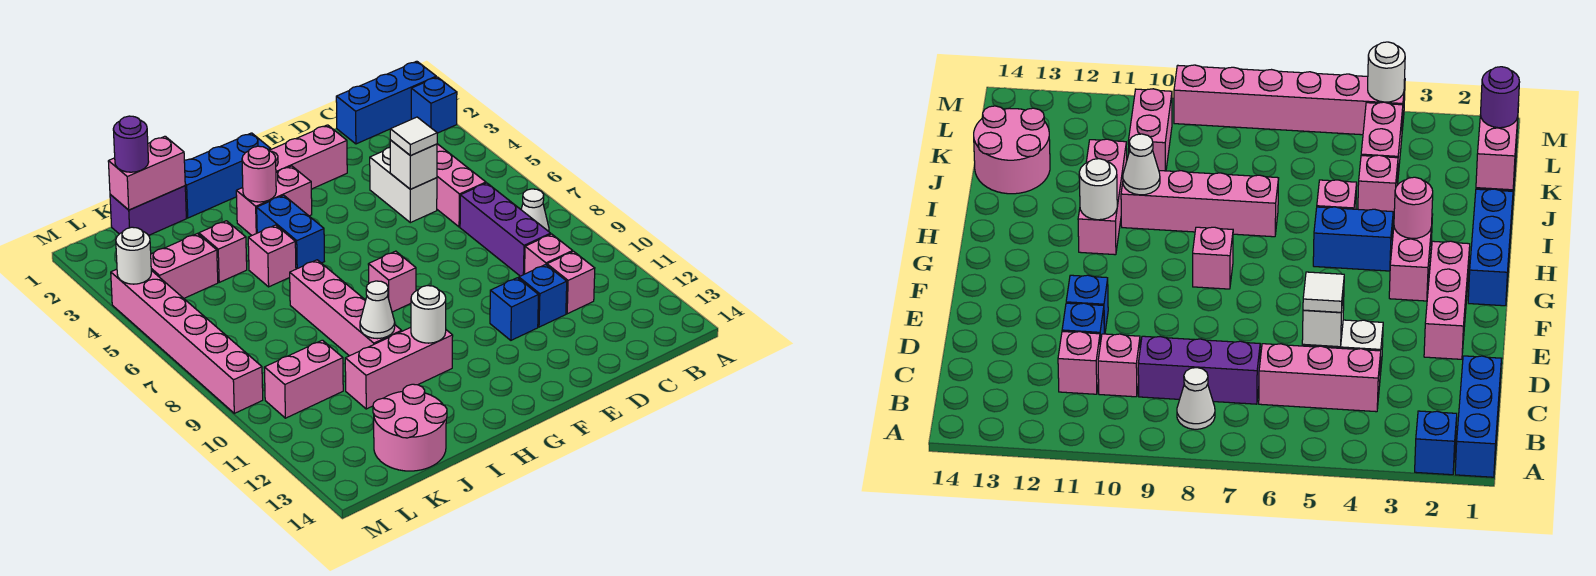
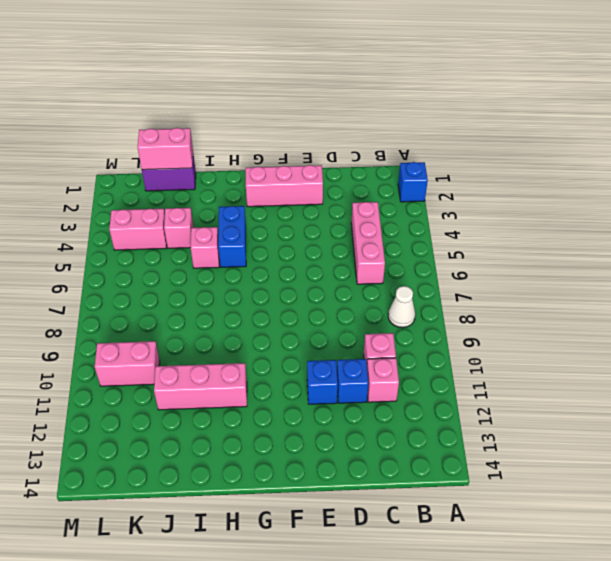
none -> blue 1x3 brick [336,61,436,144]
none -> purple 1x3 brick [460,183,551,276]
none -> white 1x2 brick [370,147,437,223]
none -> blue 1x3 brick [184,133,271,218]

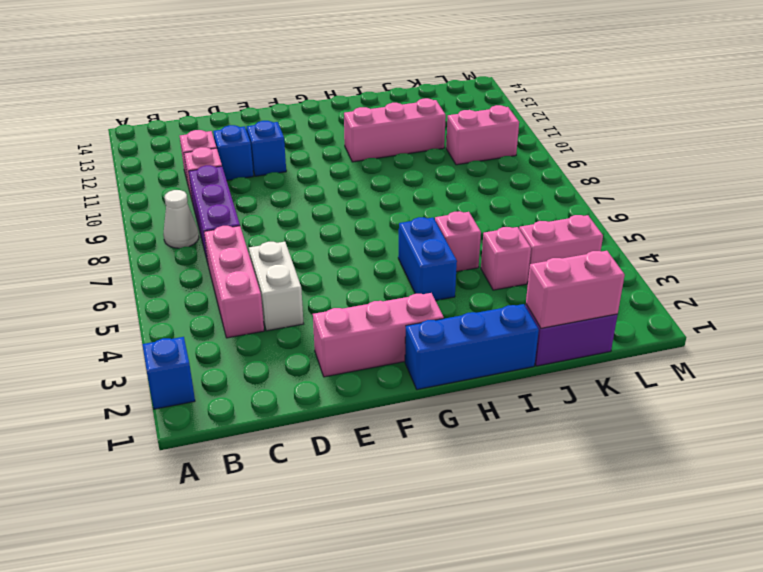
none -> blue 1x3 brick [336,61,436,144]
none -> pink 1x2 brick [236,166,312,235]
none -> pink 1x1 brick [368,251,416,312]
none -> pink 1x4 brick [290,260,402,356]

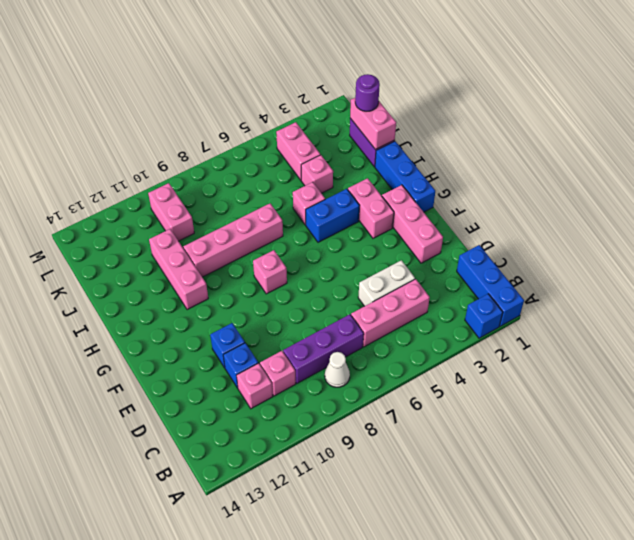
none -> pink 2x2 round brick [373,384,447,471]
none -> pink 1x6 brick [111,269,263,413]
none -> white 1x1 brick [390,140,437,189]
none -> pink 1x1 round brick [242,146,276,202]

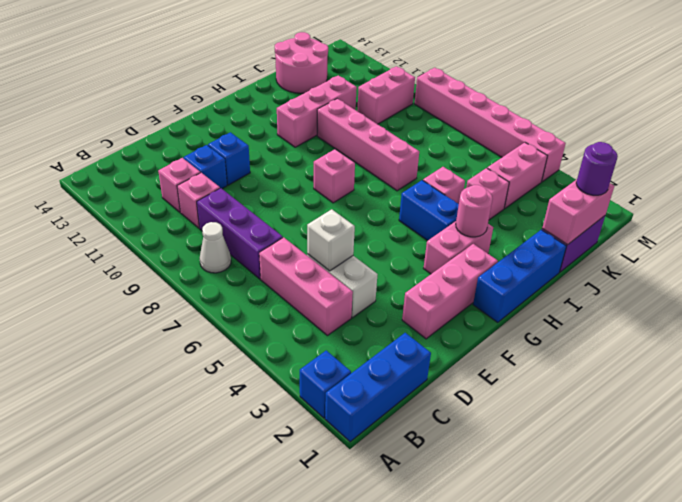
none -> white 1x1 round brick [411,286,446,343]
none -> white 1x1 cone [360,281,395,339]
none -> white 1x1 round brick [116,227,151,284]
none -> white 1x1 tile [390,117,437,156]

